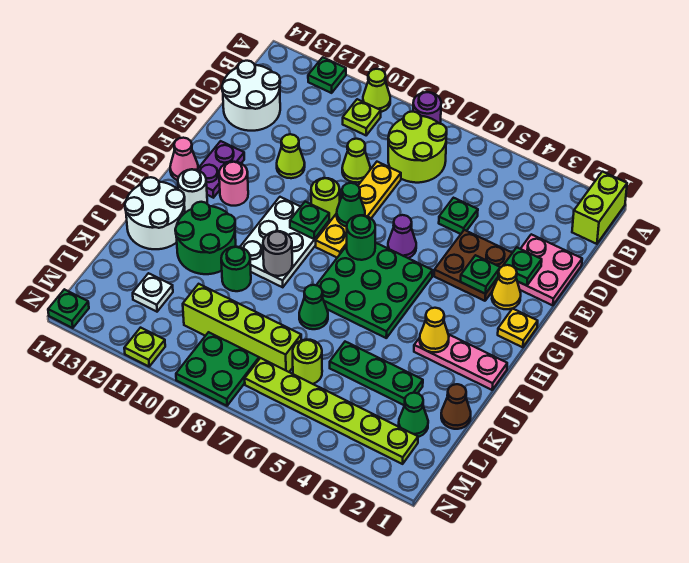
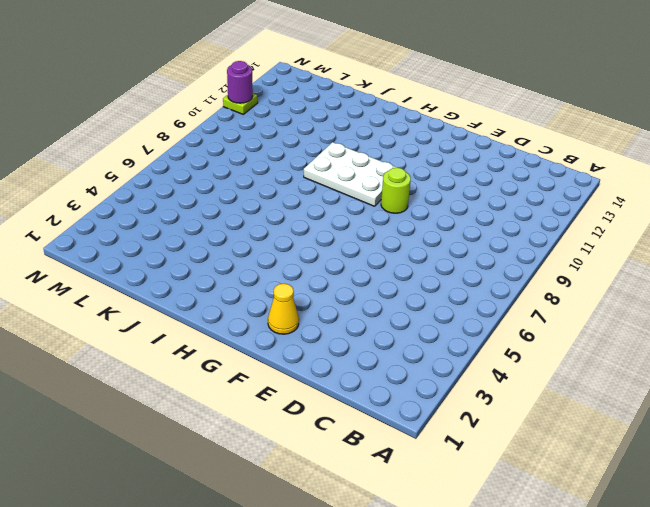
purple 1x1 round brick [227,61,253,103] -> purple 1x1 round brick moved to [413,92,441,124]
none -> lime 1x2 brick [572,172,627,244]
none -> lime 1x1 cone [363,69,390,112]
none -> green 1x1 plate [308,57,346,93]
none -> lime 2x2 round brick [388,112,447,183]

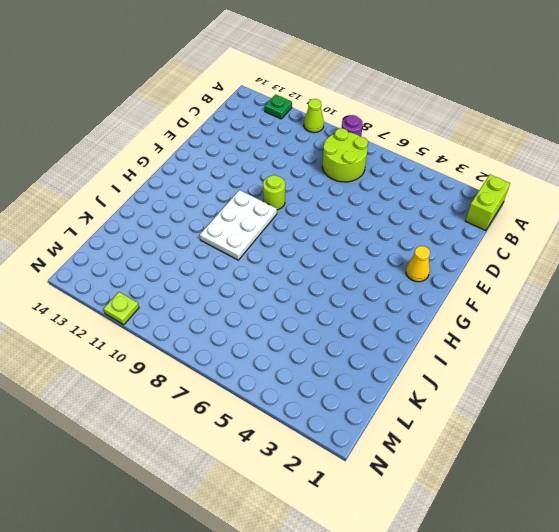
none -> lime 1x1 plate [343,99,381,135]
none -> white 2x2 round brick [222,61,280,131]
none -> pink 2x2 plate [517,234,582,305]
none -> green 1x1 plate [439,198,478,234]

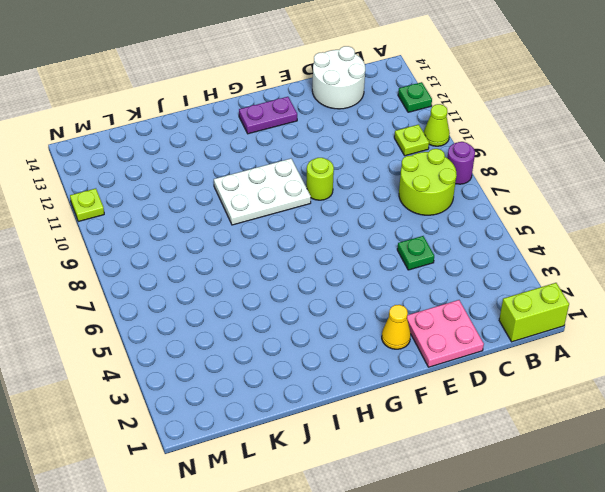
none -> yellow 1x4 plate [316,162,401,258]
none -> lime 1x1 cone [342,139,370,183]
none -> brown 2x2 plate [434,230,512,301]
none -> lime 1x1 cone [277,134,305,178]

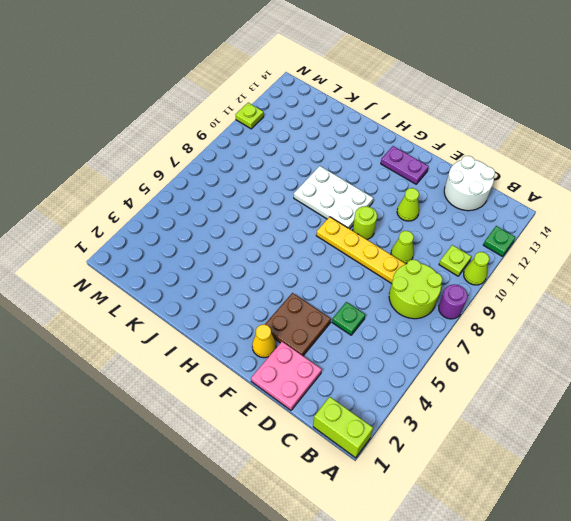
none -> purple 1x1 cone [388,215,416,258]
none -> yellow 1x1 plate [498,309,538,347]
none -> green 3x3 plate [317,243,432,338]
none -> pink 1x1 round brick [219,162,248,206]

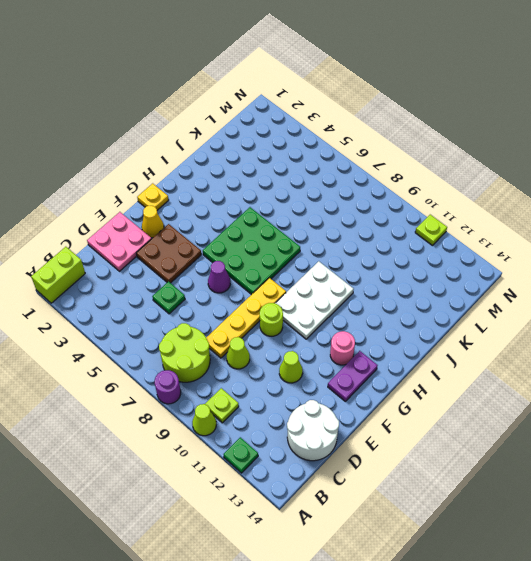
none -> pink 1x1 cone [170,138,198,180]
none -> white 1x1 round brick [178,169,207,212]
none -> pink 1x3 plate [414,334,507,390]
none -> green 2x2 round brick [175,202,236,274]

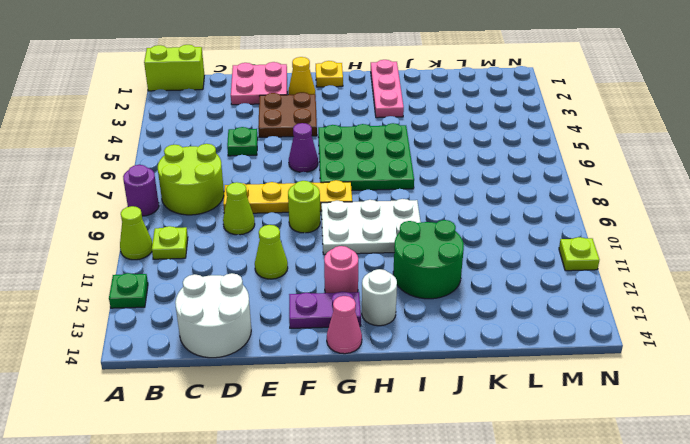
none -> white 2x2 round brick [125,177,185,249]
none -> green 1x1 cone [299,285,328,329]
none -> green 1x1 round brick [221,247,251,291]
none -> brown 1x1 cone [441,384,471,429]

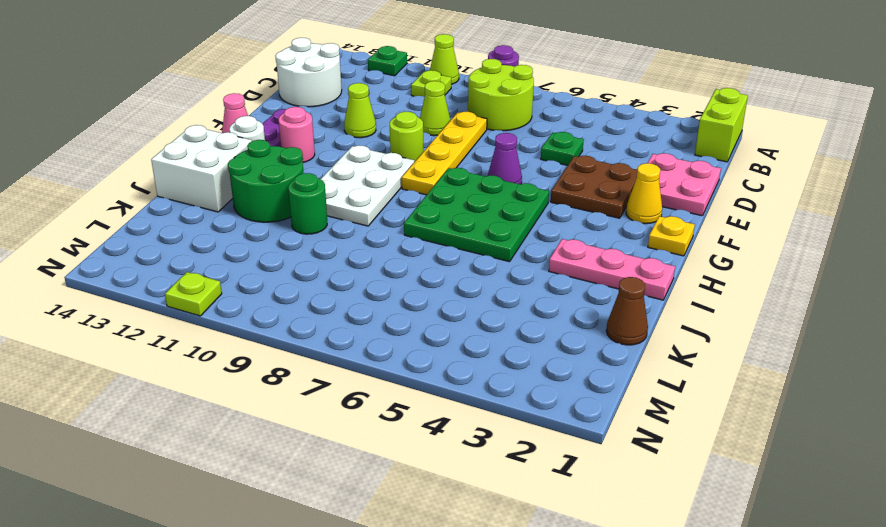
white 2x2 brick [151,125,252,212] -> white 2x2 round brick [125,177,185,249]
none -> green 1x1 cone [299,285,328,329]
none -> green 1x3 plate [330,342,423,405]
none -> green 1x1 cone [399,393,428,437]
none -> lime 1x1 round brick [293,339,322,384]

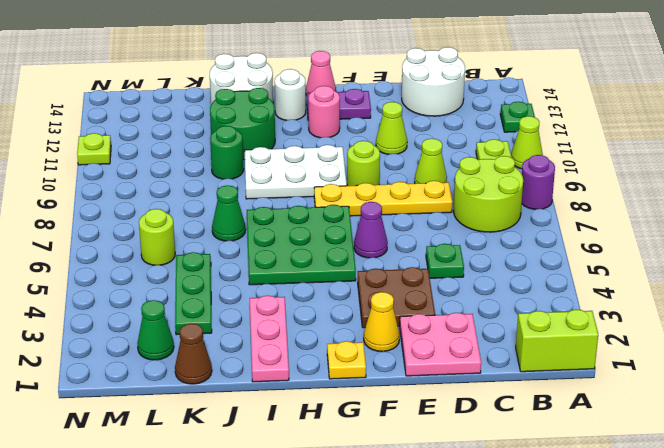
none -> lime 1x4 brick [183,284,301,372]
none -> white 1x1 plate [133,273,173,312]
none -> lime 1x6 plate [245,358,418,464]
none -> green 2x2 plate [176,332,259,406]

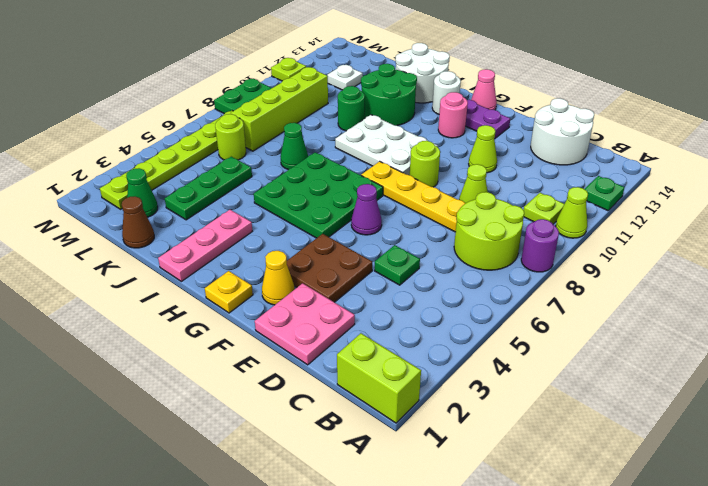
none -> green 1x1 plate [48,289,89,328]
none -> green 1x1 plate [503,248,542,286]
none -> green 1x1 plate [461,255,500,294]
none -> green 1x1 cone [337,183,365,227]

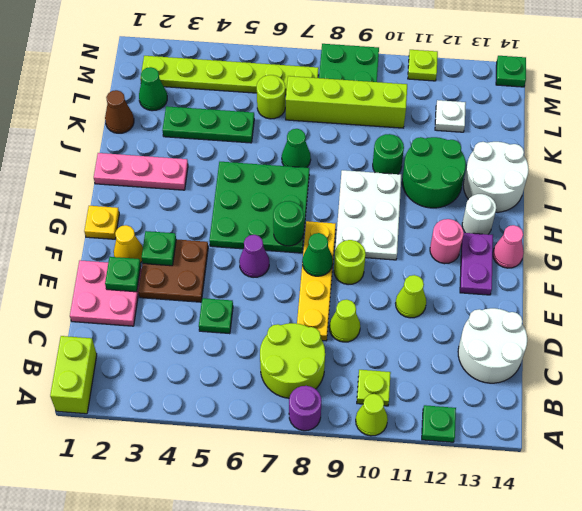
none -> green 1x1 plate [290,202,329,239]
none -> yellow 1x1 cone [420,308,449,352]
none -> grey 1x1 round brick [263,231,292,276]

